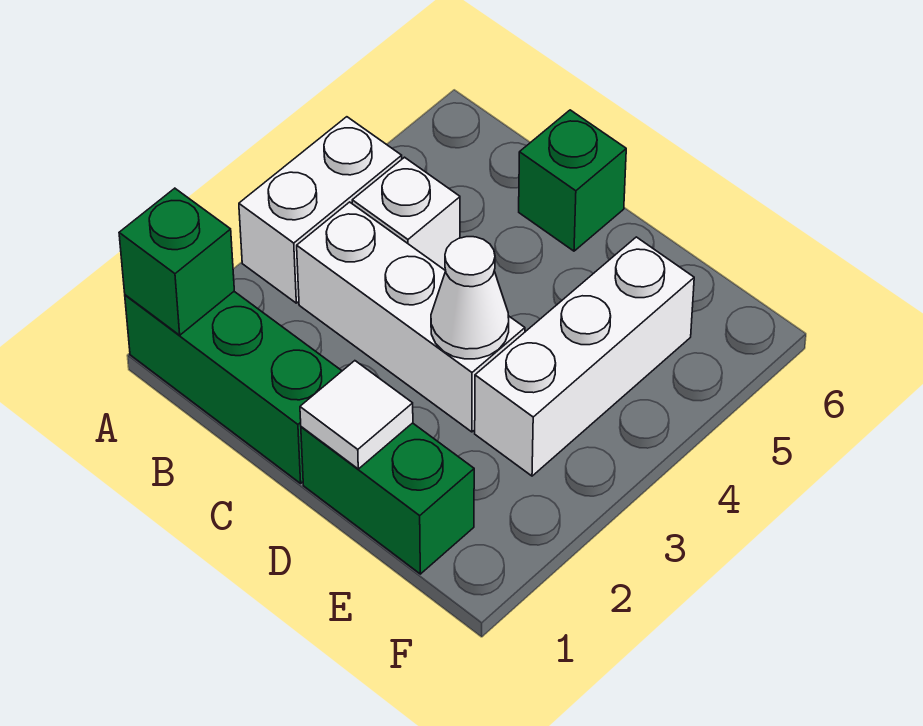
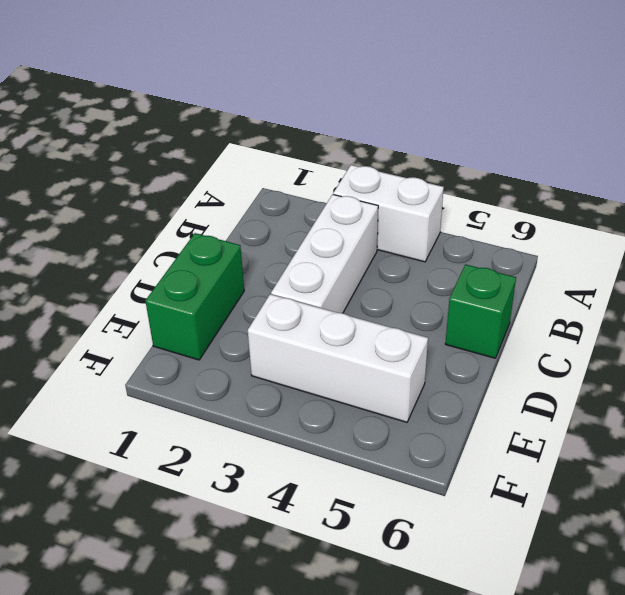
none -> green 1x3 brick [125,292,342,483]
none -> white 1x1 brick [352,157,460,270]

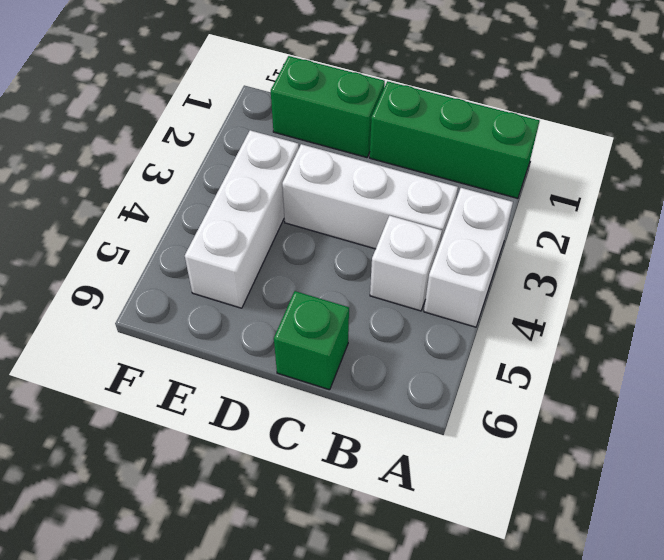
none -> green 1x1 brick [119,188,234,335]
none -> white 1x1 tile [300,361,413,469]

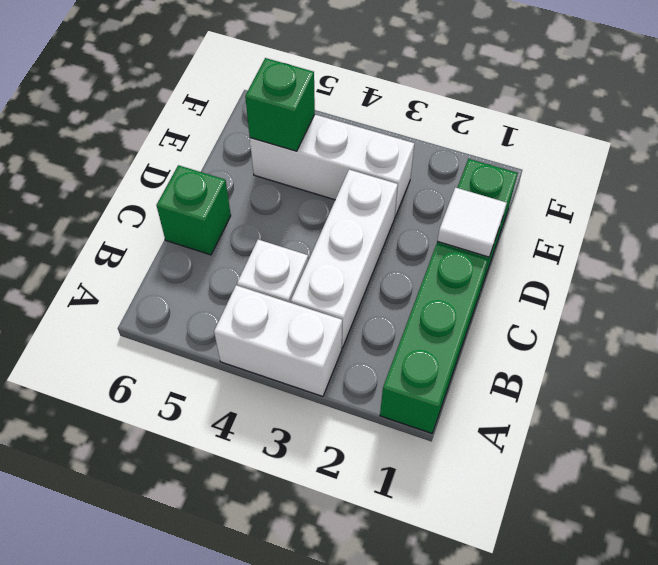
green 1x1 brick [245,58,315,151] -> green 1x1 brick moved to [119,188,234,335]
none -> white 1x1 cone [431,237,509,359]

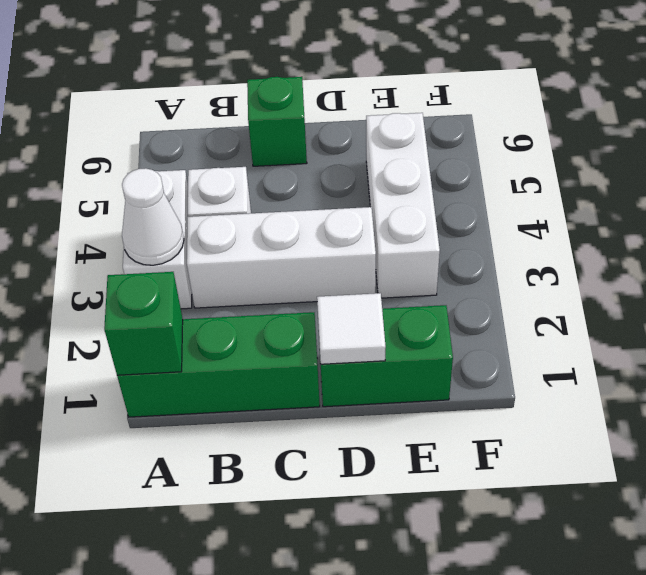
white 1x1 cone [122,168,184,265] -> white 1x1 cone moved to [431,237,509,359]

